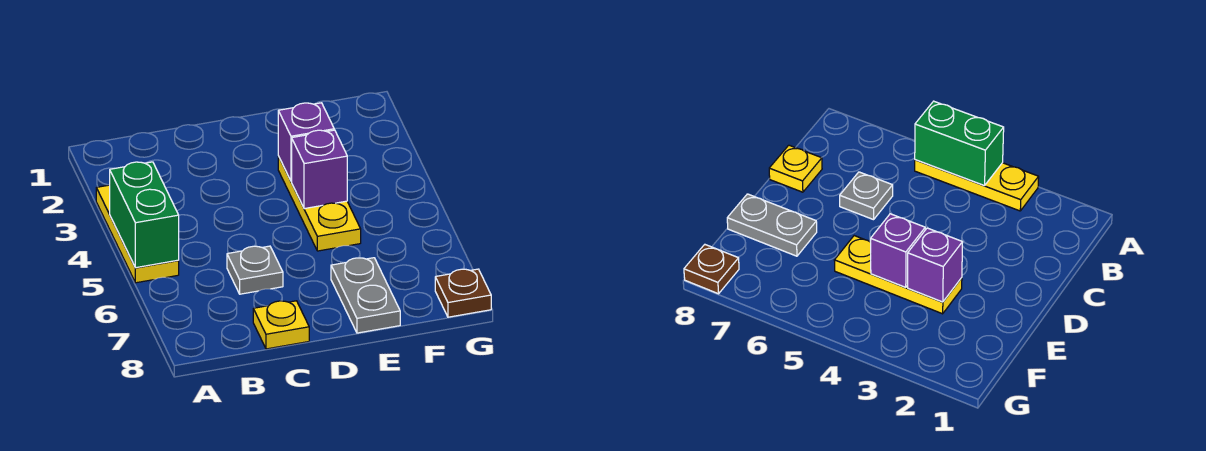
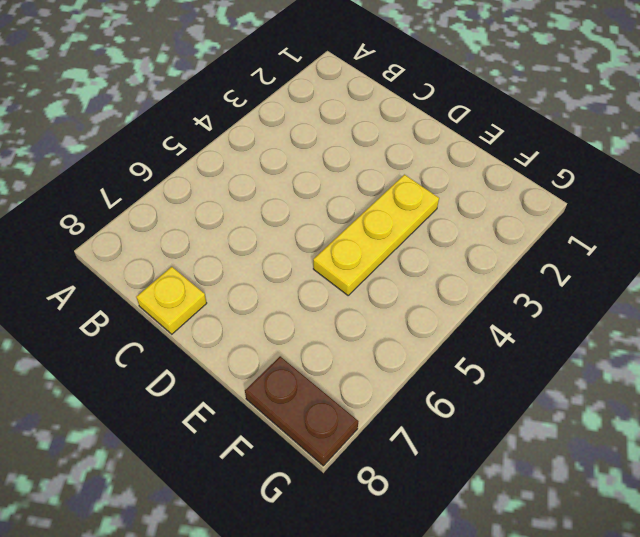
brown 1x2 plate [245,356,359,466] -> brown 1x1 plate [435,269,491,317]
none -> yellow 1x3 plate [96,185,179,283]
none -> grey 1x1 plate [227,246,283,294]

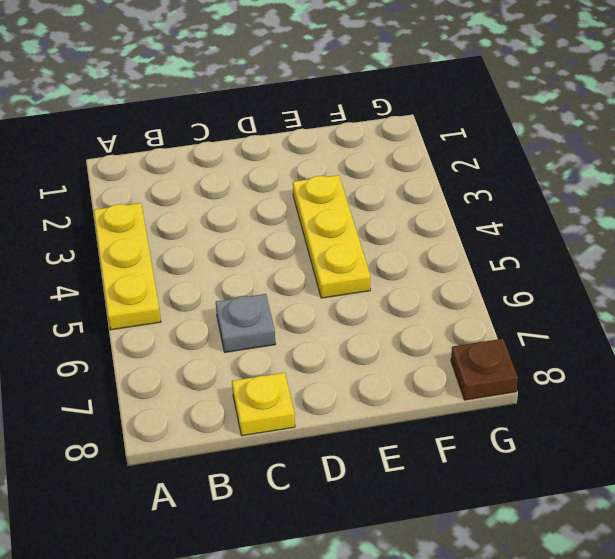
none -> grey 1x2 plate [331,258,400,333]
none -> green 1x2 brick [110,162,179,268]

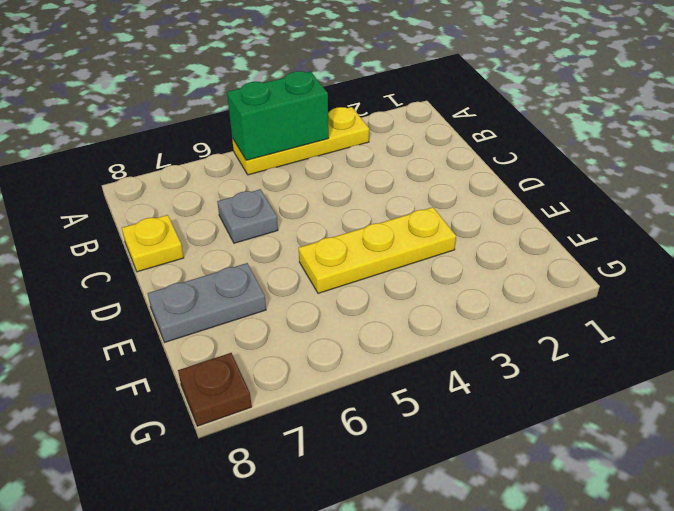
none -> purple 1x1 brick [278,103,334,181]
none -> purple 1x1 brick [292,130,347,209]

